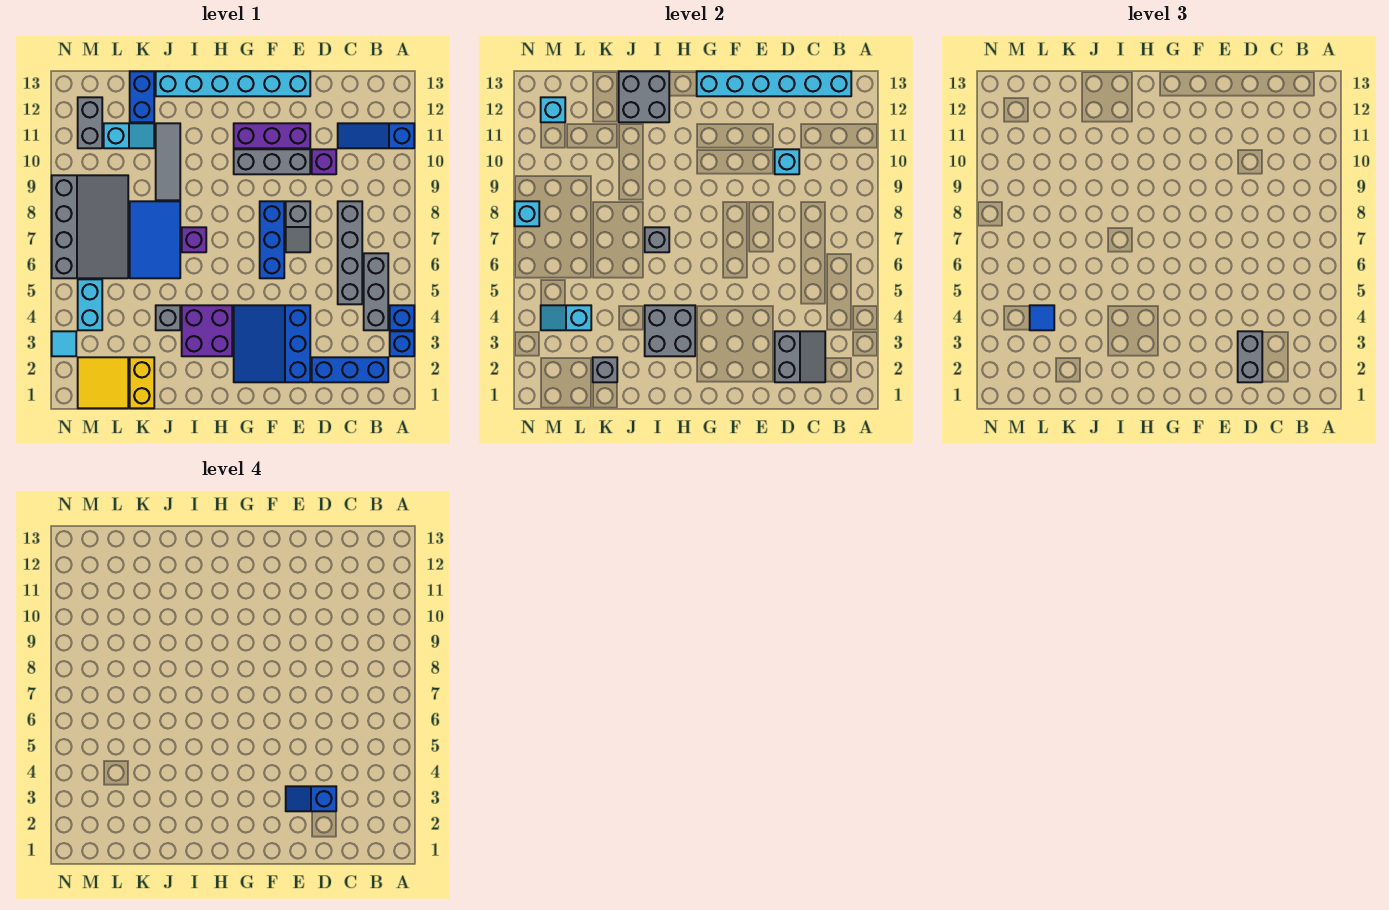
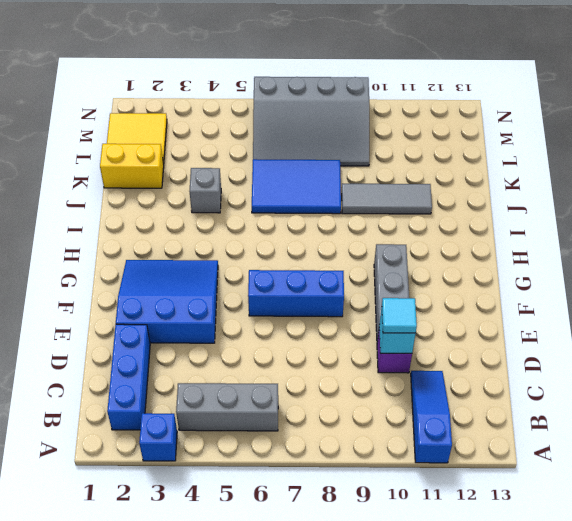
cyan 1x1 tile [382,298,417,333] -> cyan 1x1 tile moved to [52,331,76,356]
none -> blue 1x1 brick [390,305,414,330]
none -> grey 1x4 brick [338,201,362,304]
none -> grey 1x2 slope [286,201,310,252]
none -> purple 1x3 brick [234,123,310,148]

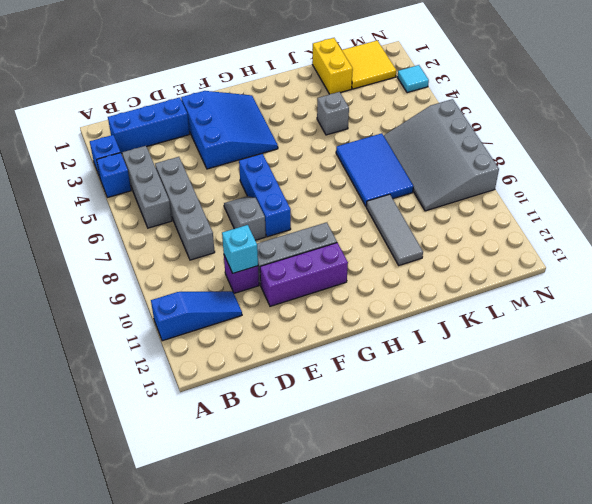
none -> cyan 1x6 brick [156,71,310,96]
none -> purple 2x2 brick [182,305,232,356]
none -> purple 1x1 brick [182,227,206,252]
none -> cyan 1x2 slope [104,123,154,148]

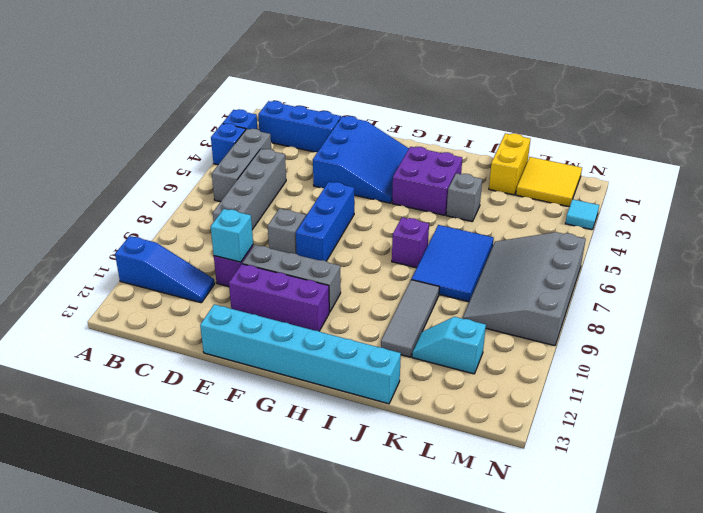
none -> blue 1x2 brick [130,71,154,122]
none -> cyan 1x2 brick [78,279,102,330]
none -> grey 1x2 brick [78,97,102,148]
none -> cyan 1x6 brick [697,71,851,96]

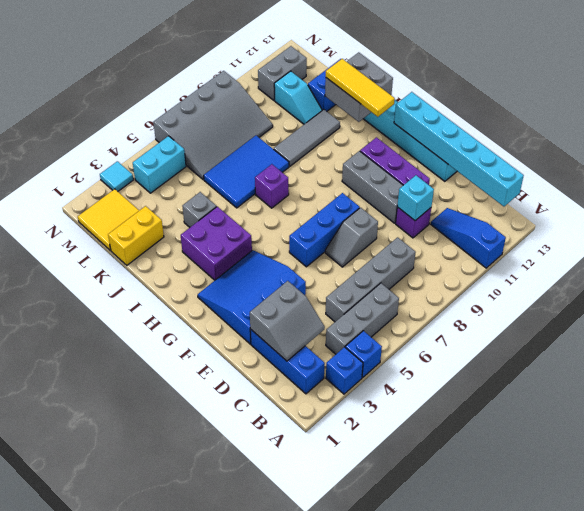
yellow 1x3 tile [326,59,395,117] -> none
none -> grey 2x2 brick [645,305,695,356]
none -> grey 1x1 brick [645,227,669,252]
none -> grey 1x1 brick [593,357,617,382]
none -> cyan 1x2 slope [541,305,591,330]

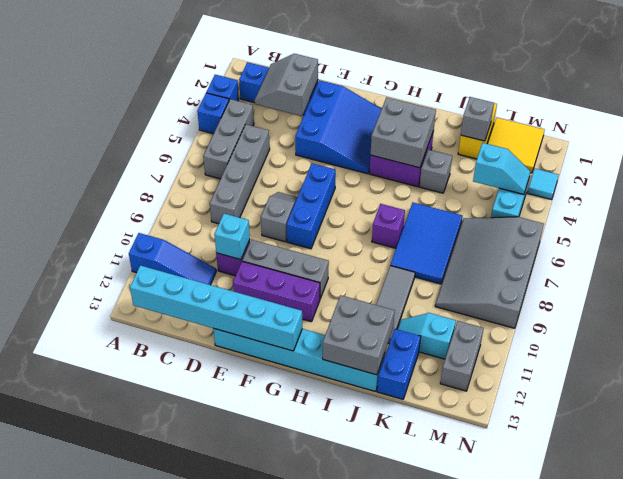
none -> grey 1x1 brick [645,227,669,252]
none -> cyan 1x1 brick [541,97,565,122]
none -> cyan 1x1 brick [515,201,539,226]
none -> grey 1x2 brick [1238,331,1262,382]

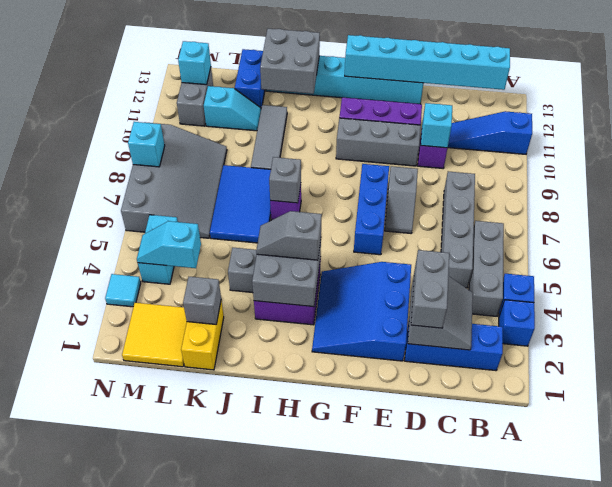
grey 1x2 slope [256,211,322,260] -> none
none -> blue 1x1 tile [1030,305,1054,330]
none -> blue 1x2 slope [286,786,336,811]

